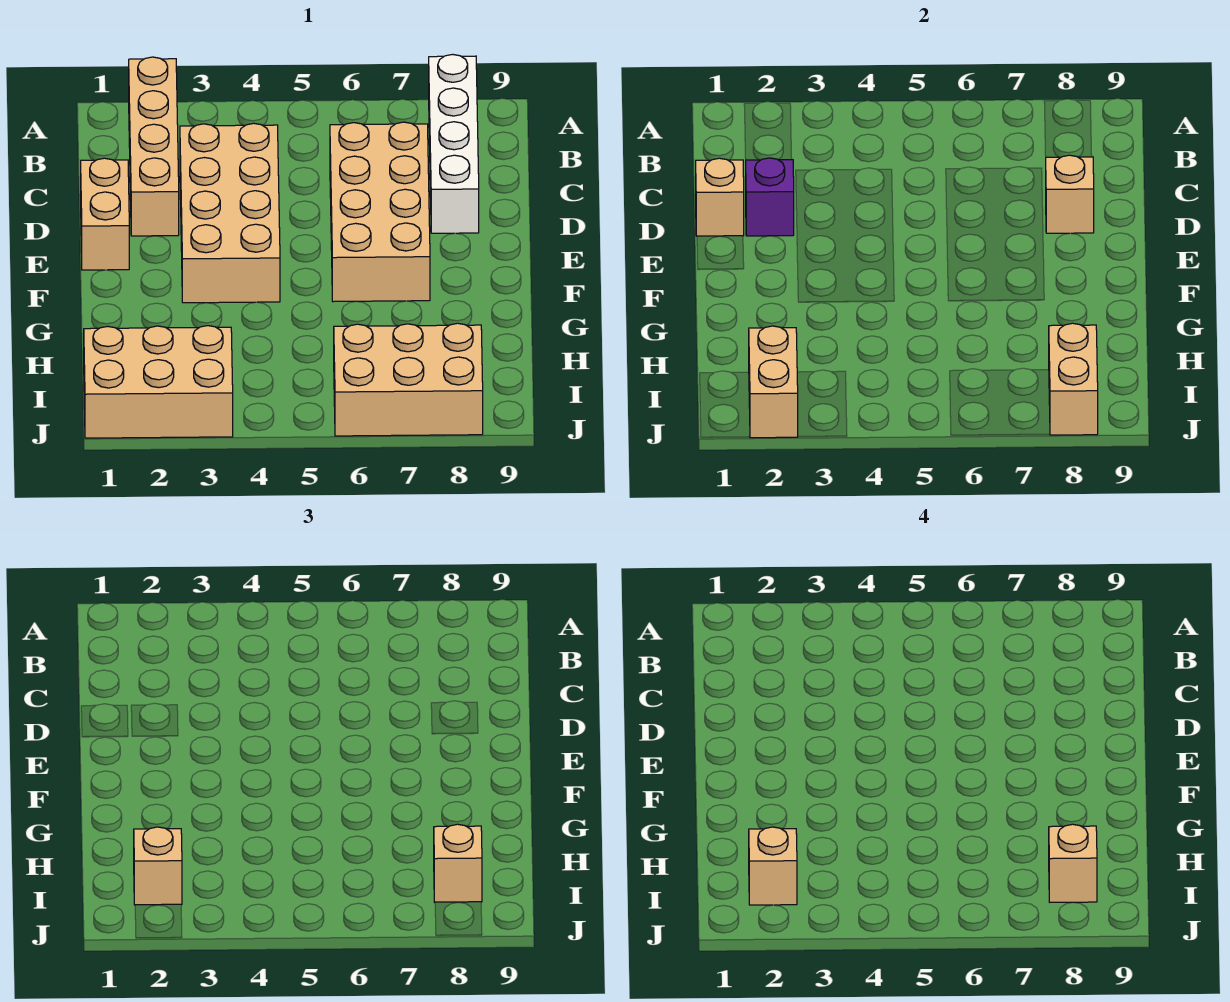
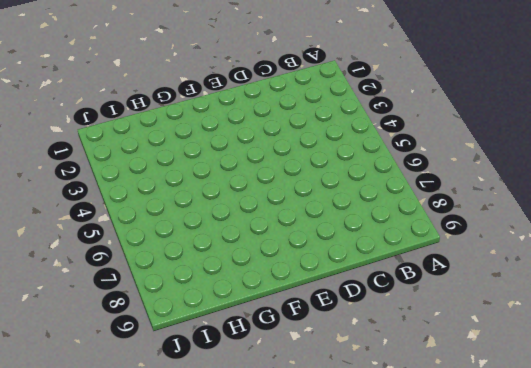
none -> tan 1x4 brick [129,57,179,236]
none -> white 1x4 brick [429,54,479,233]
none -> tan 2x4 brick [180,123,280,303]

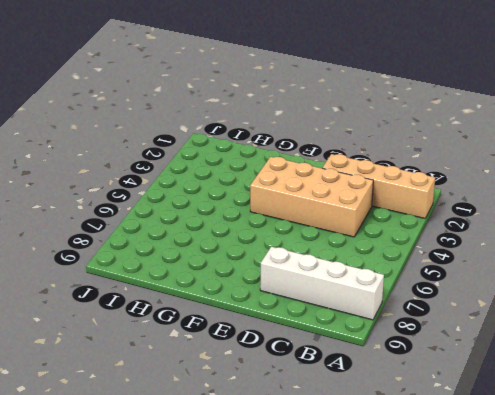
none -> tan 2x4 brick [330,122,430,302]
none -> tan 1x2 brick [81,158,129,270]
none -> tan 2x3 brick [84,326,233,438]

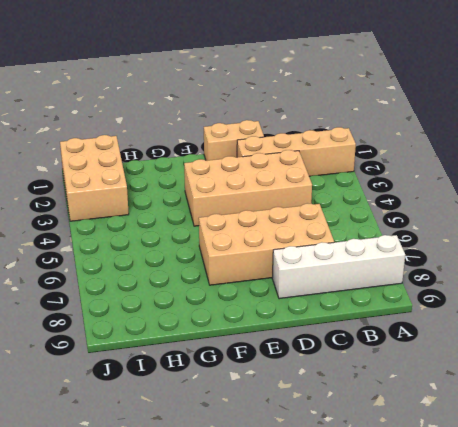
none -> tan 2x3 brick [334,323,483,436]
none -> tan 1x1 brick [696,158,744,236]
none -> purple 1x1 brick [746,158,794,236]

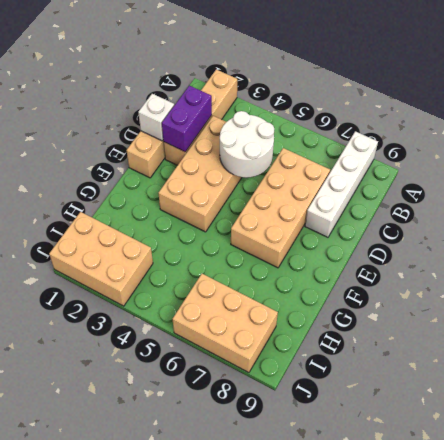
purple 1x2 brick [162,86,212,152] -> purple 1x1 brick [746,158,794,236]
white 2x2 round brick [220,111,274,178] -> none
white 1x1 brick [138,94,174,141] -> tan 1x1 brick [696,158,744,236]
none -> tan 1x1 brick [1046,155,1094,233]
none -> tan 1x2 brick [749,326,798,438]
none -> tan 1x2 brick [1049,323,1098,435]

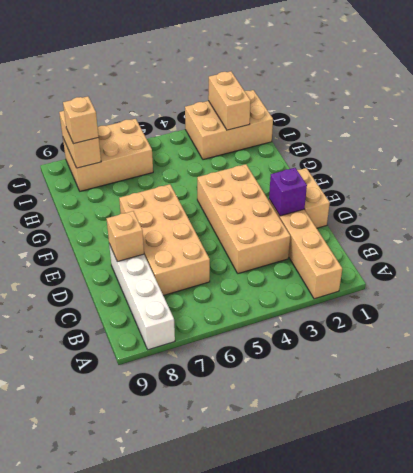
none -> tan 1x1 brick [696,158,744,236]
none -> tan 1x1 brick [134,827,182,905]
none -> tan 1x1 brick [749,827,797,905]

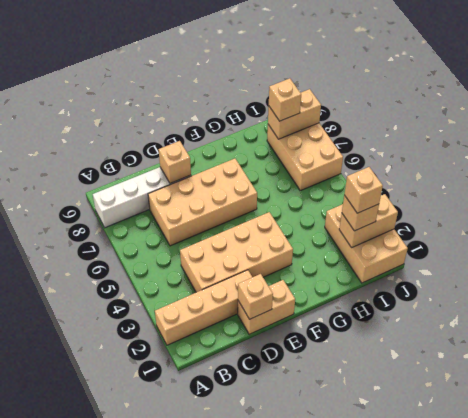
none -> purple 1x1 brick [746,158,794,236]
none -> tan 1x1 brick [1049,824,1097,902]

